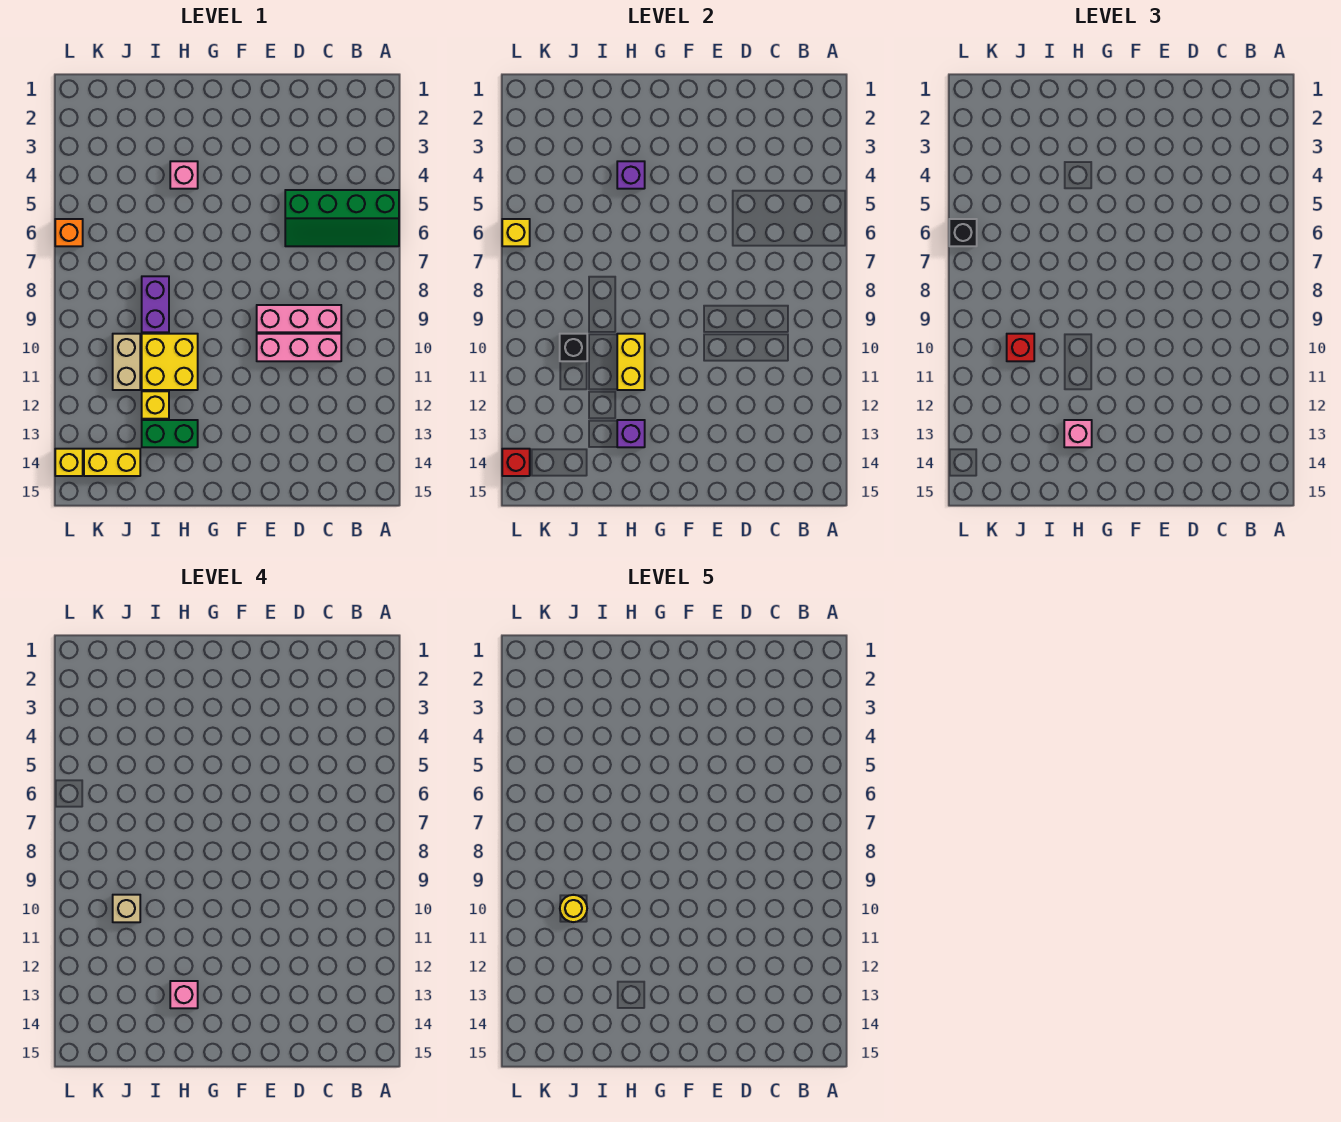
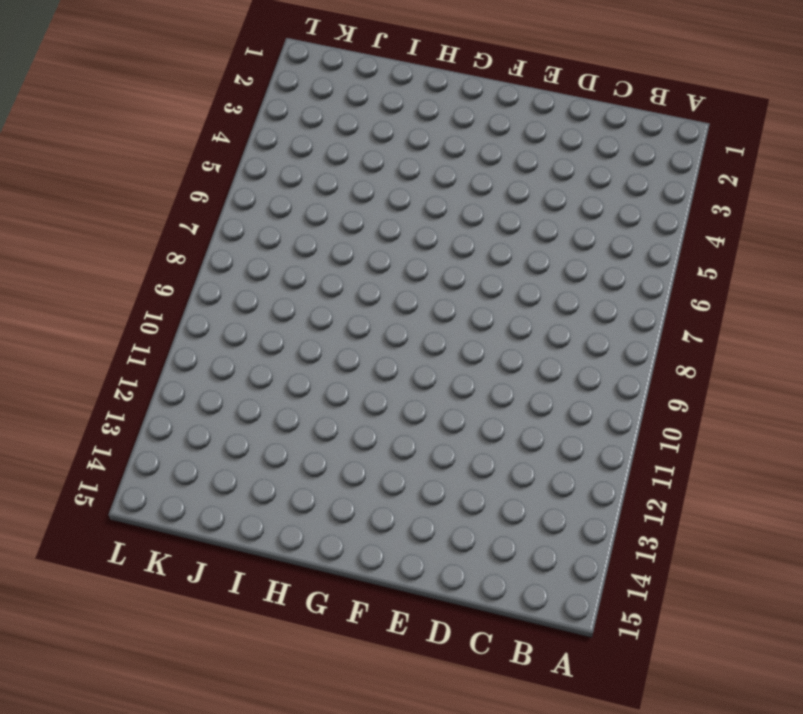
none -> green 2x4 slope [285,190,399,246]
none -> pink 1x3 brick [257,305,341,332]
none -> pink 1x3 brick [257,334,341,361]

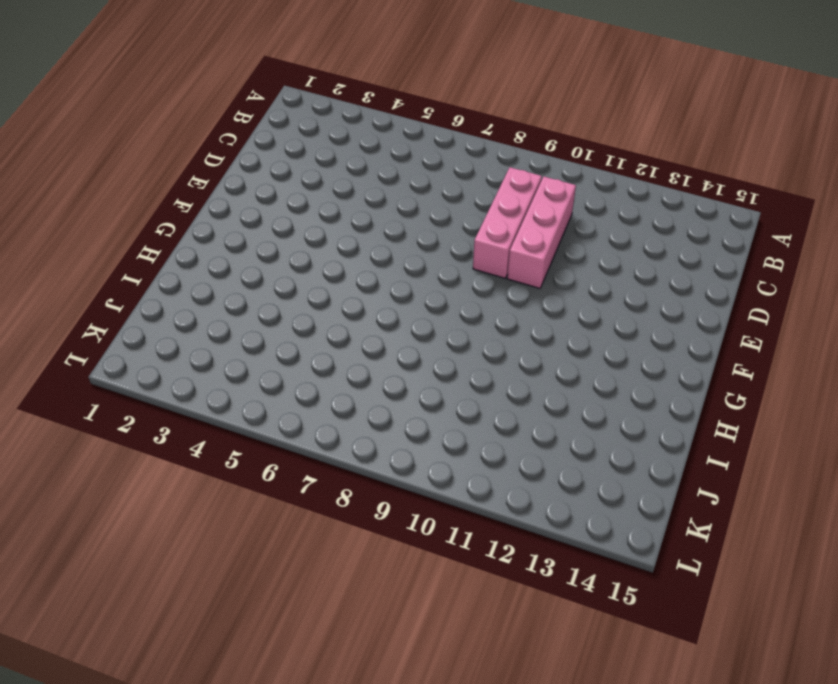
none -> green 2x4 slope [285,190,399,246]
none -> pink 1x1 brick [170,161,198,189]
none -> yellow 2x2 brick [142,334,198,390]

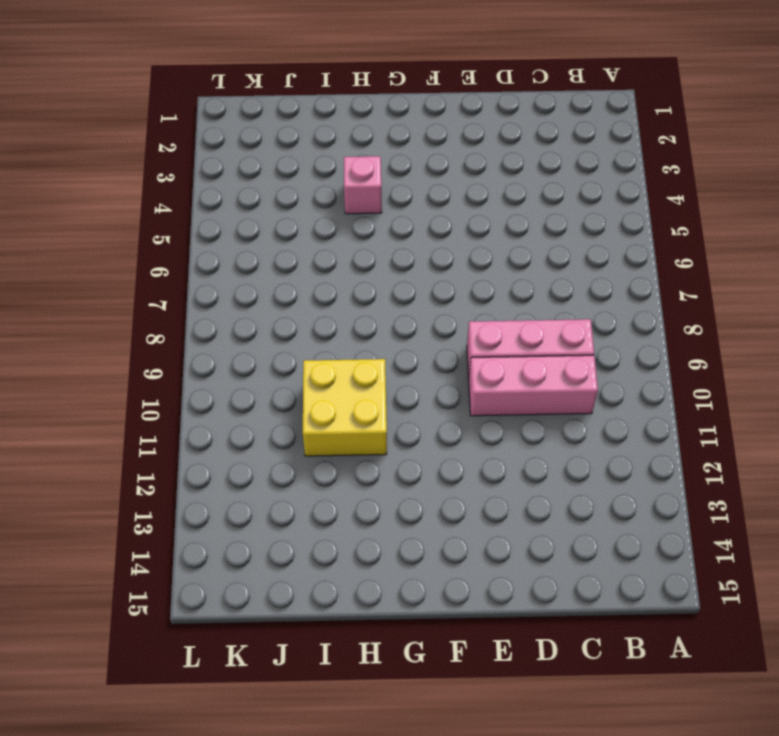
none -> green 2x4 slope [285,190,399,246]
none -> green 1x2 brick [142,420,198,447]
none -> purple 1x2 brick [142,276,169,332]

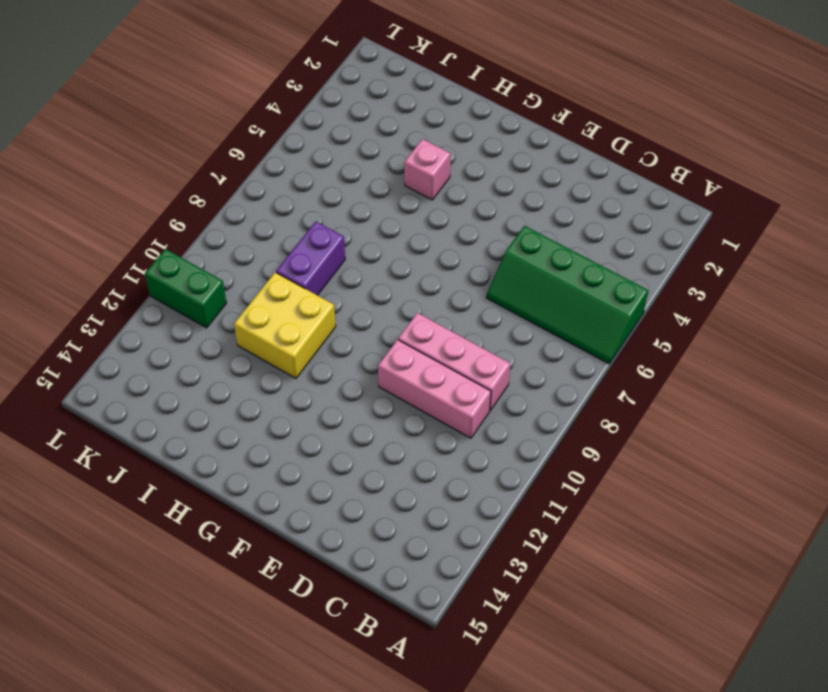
green 1x2 brick [145,249,226,328] -> green 1x2 brick moved to [142,420,198,447]
none -> yellow 1x1 brick [142,391,169,419]
none -> tan 1x2 brick [113,334,140,390]
none -> yellow 1x2 brick [84,449,140,476]

